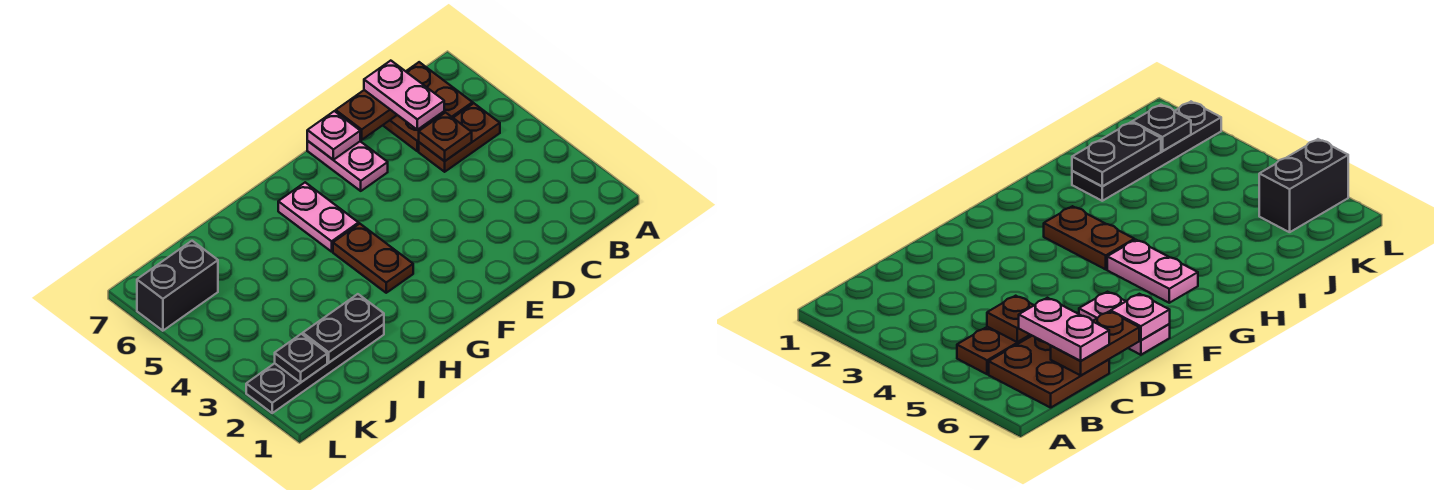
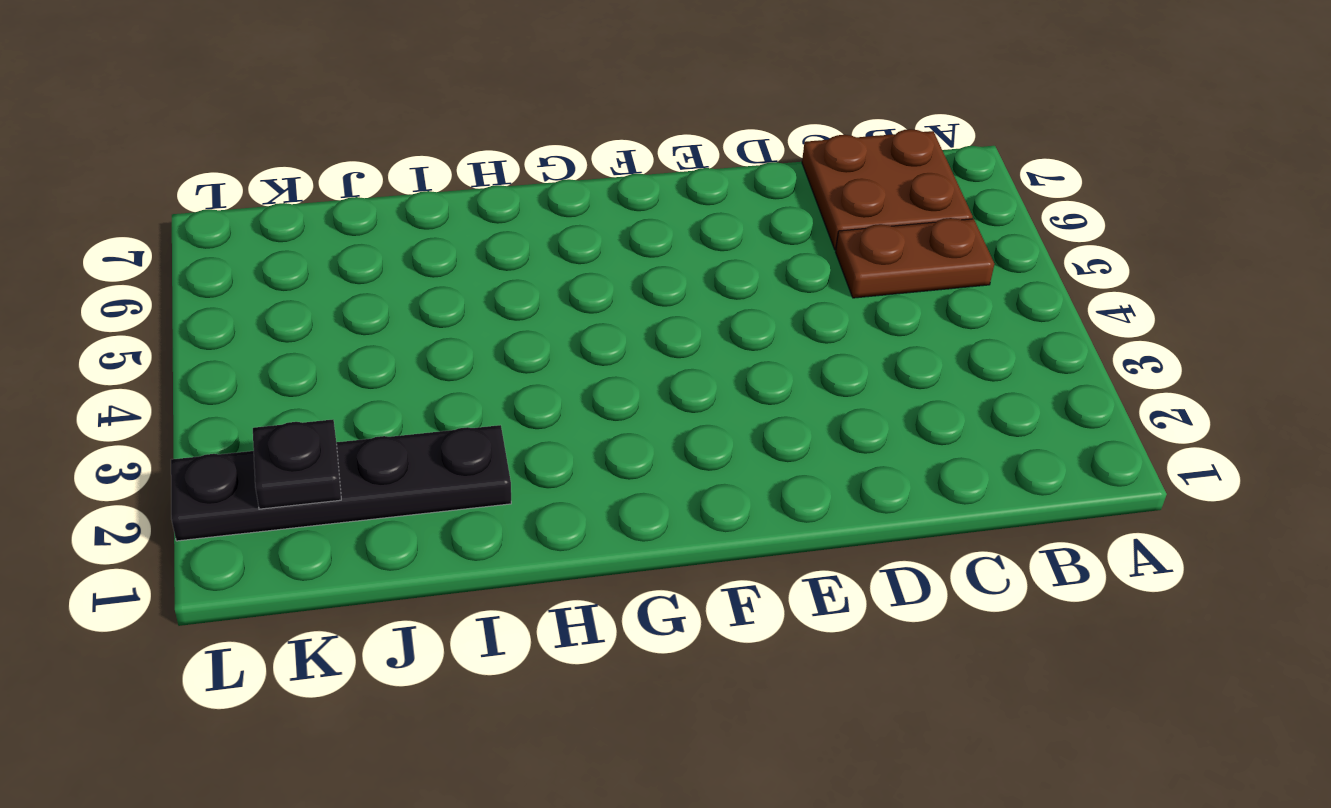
none -> pink 1x2 plate [307,141,388,191]
none -> brown 1x2 plate [333,224,413,293]
none -> pink 1x2 plate [278,182,359,252]

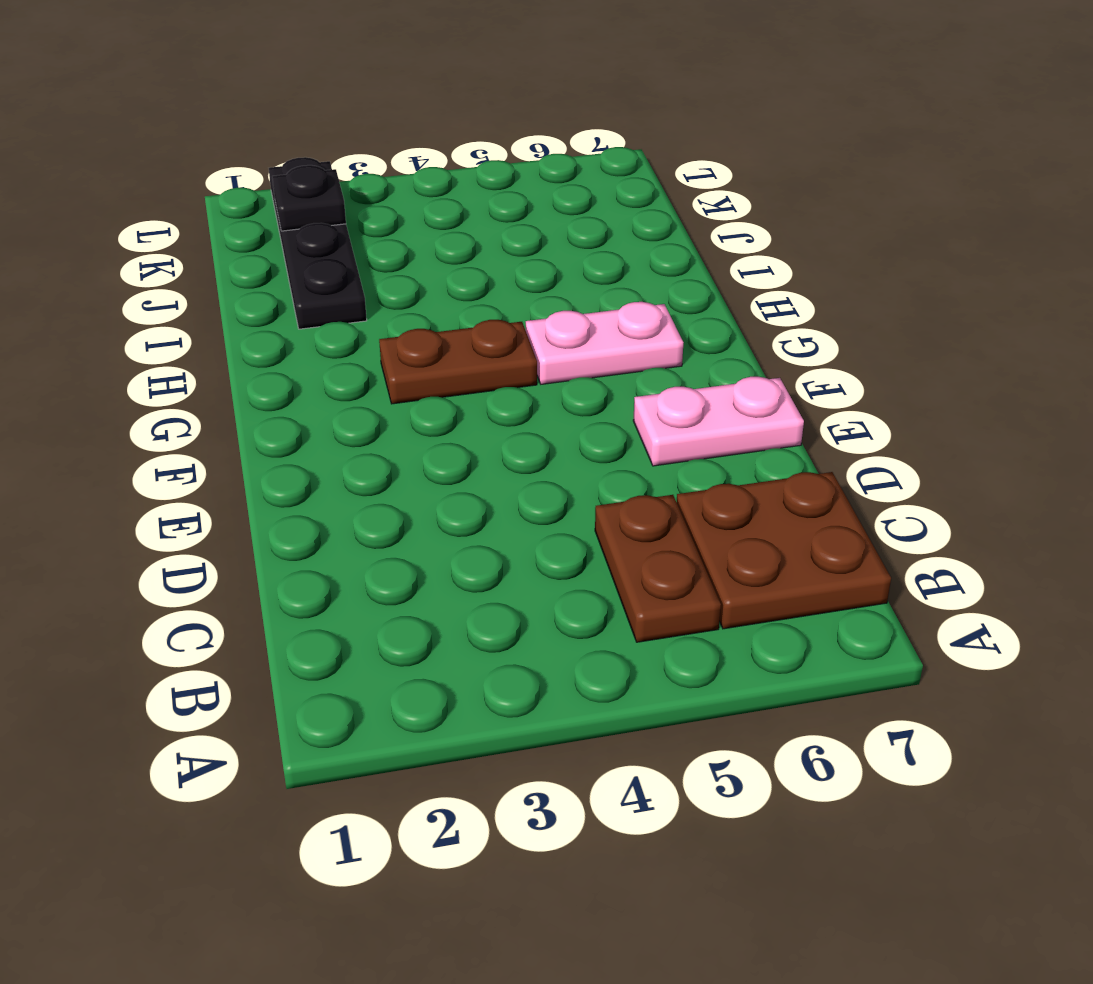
none -> black 1x2 brick [137,241,218,331]
none -> brown 1x1 plate [419,113,472,161]
none -> brown 1x2 plate [336,90,397,140]

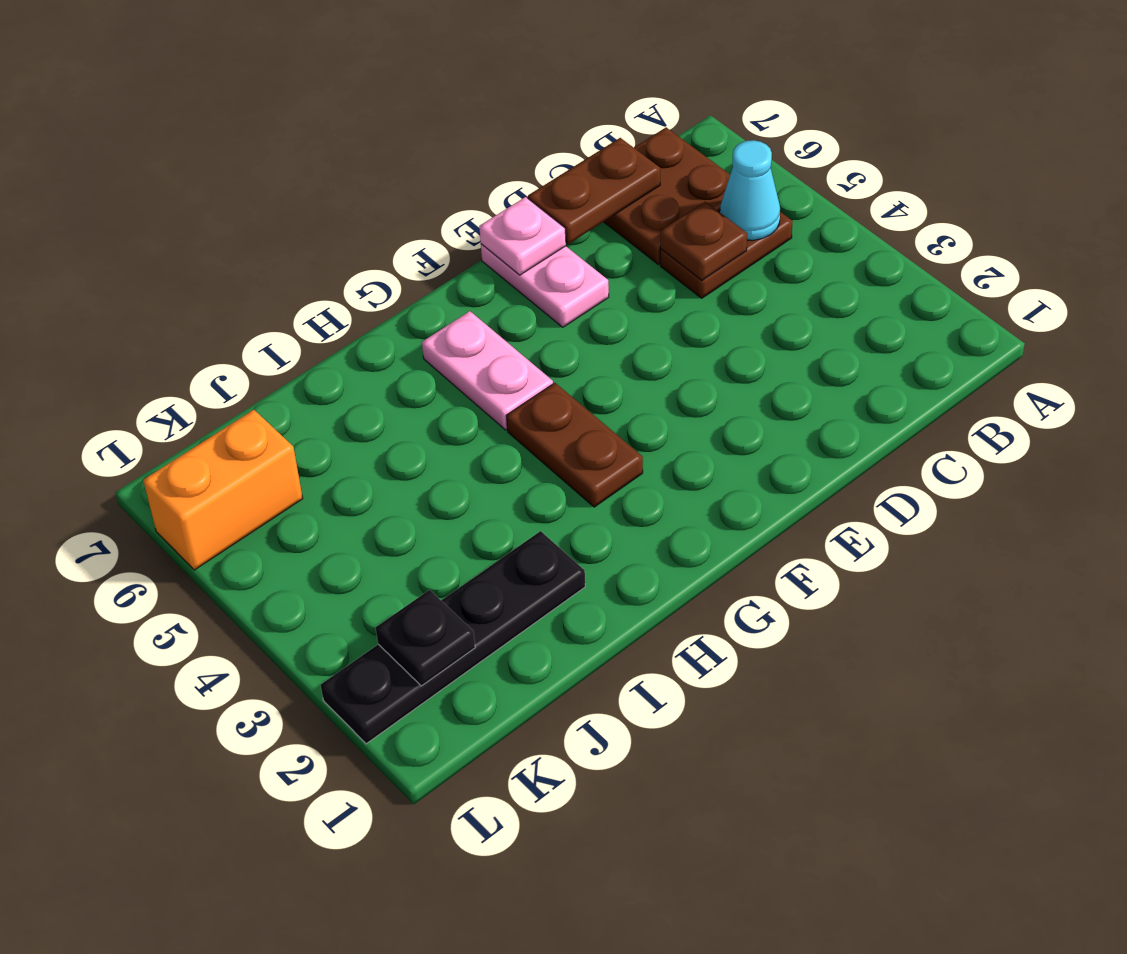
cyan 1x1 cone [720,140,780,240] -> none
orange 1x2 brick [143,410,303,570] -> black 1x2 brick [137,241,218,331]
none -> black 1x2 plate [303,294,384,362]
none -> pink 1x2 plate [364,61,444,130]

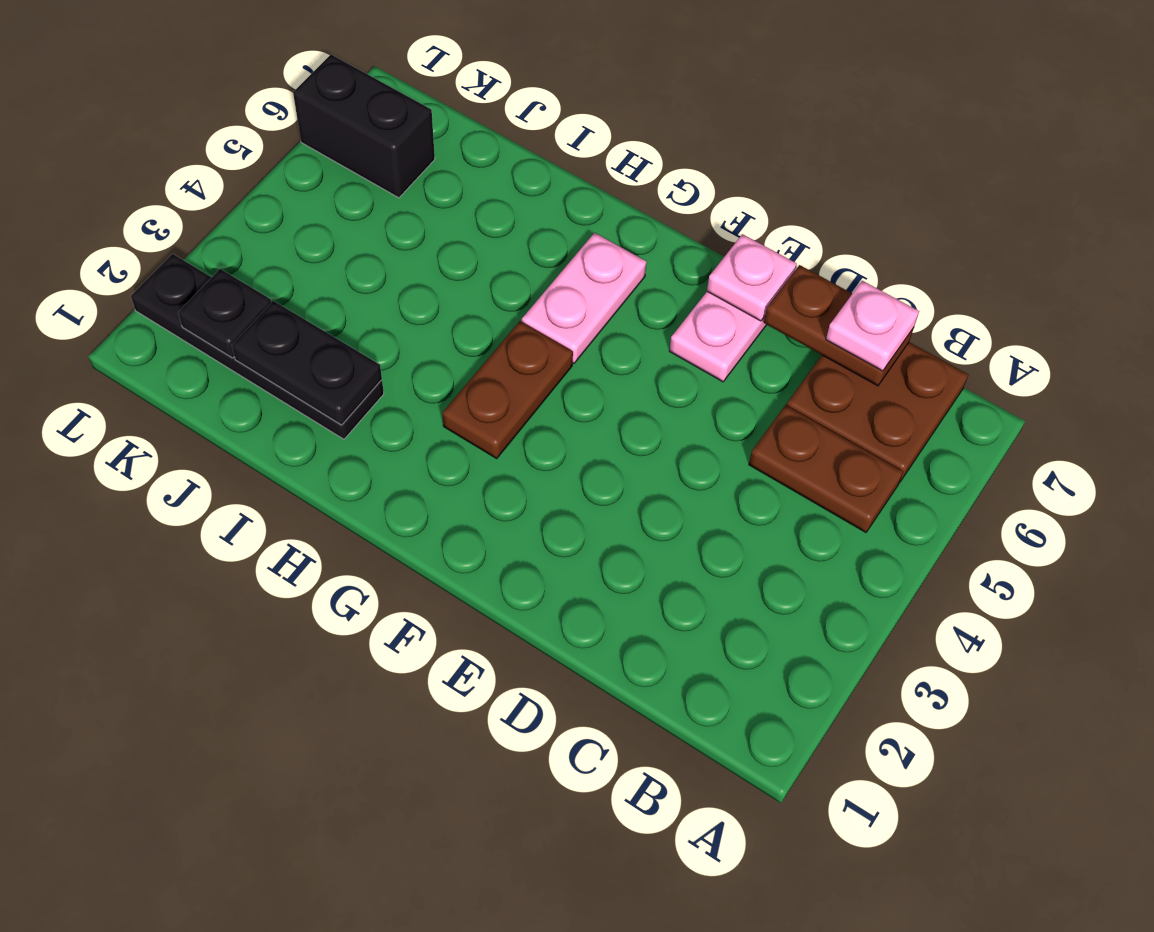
pink 1x1 plate [826,281,919,371] -> pink 1x2 plate [364,61,444,130]
none -> brown 1x1 plate [419,113,472,161]

